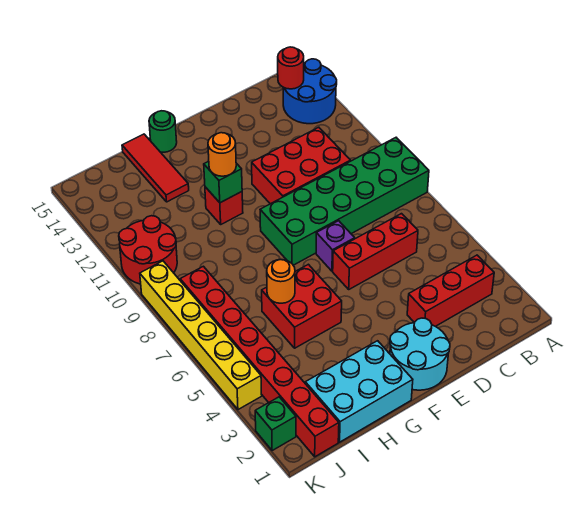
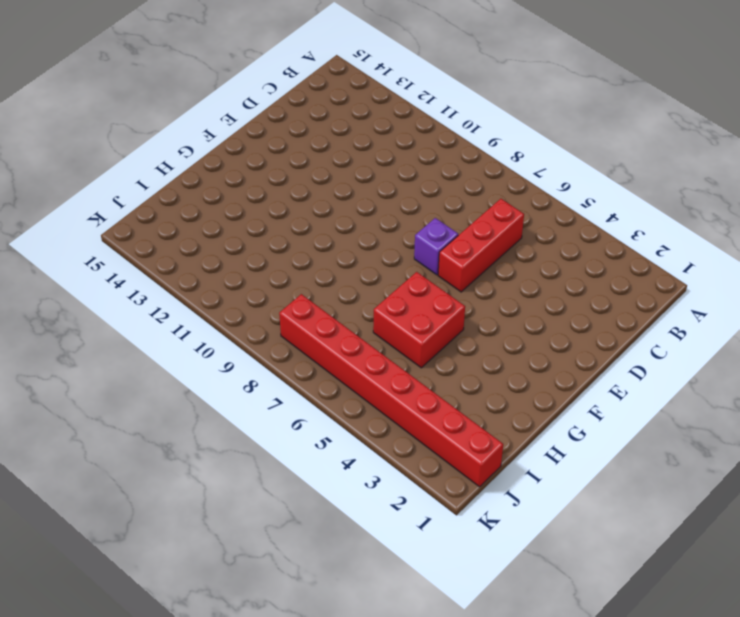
none -> green 2x6 brick [260,138,429,265]
none -> blue 2x2 round brick [283,59,337,124]
none -> red 1x3 brick [407,255,494,326]

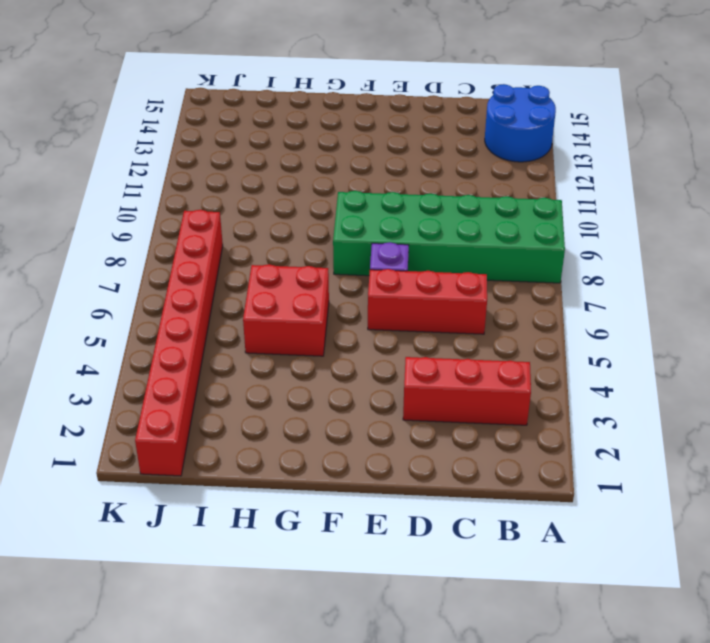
none -> red 2x3 brick [252,127,351,204]
none -> cyan 2x2 round brick [390,318,450,390]
none -> cyan 2x3 brick [305,341,413,442]

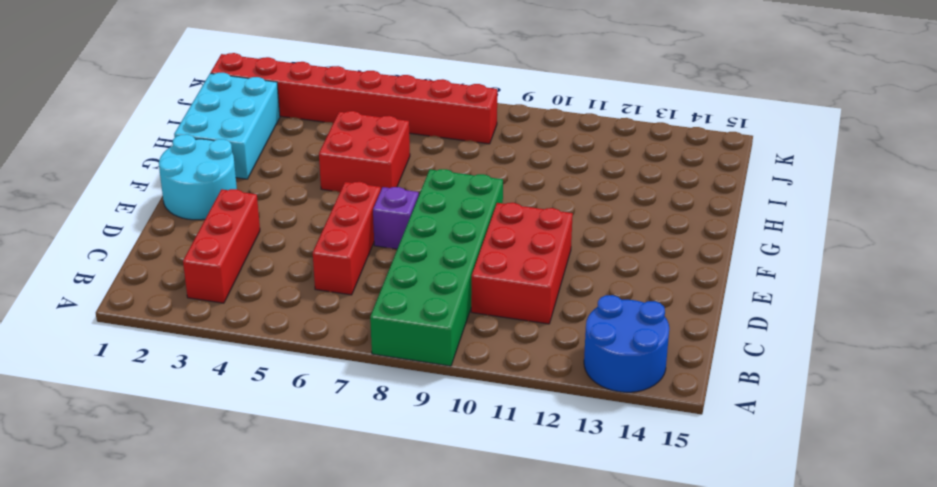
none -> red 1x1 brick [205,187,243,224]
none -> green 1x1 round brick [149,111,177,152]
none -> red 1x3 tile [122,134,189,202]

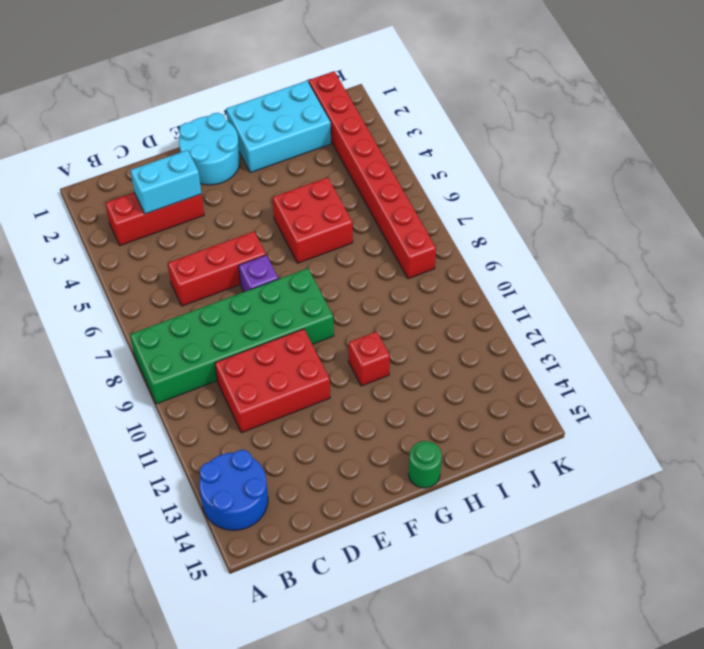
cyan 1x2 brick [130,150,201,214] -> none
none -> red 1x3 tile [122,134,189,202]
none -> red 2x2 round brick [119,216,177,284]
none -> green 1x1 brick [255,397,296,451]

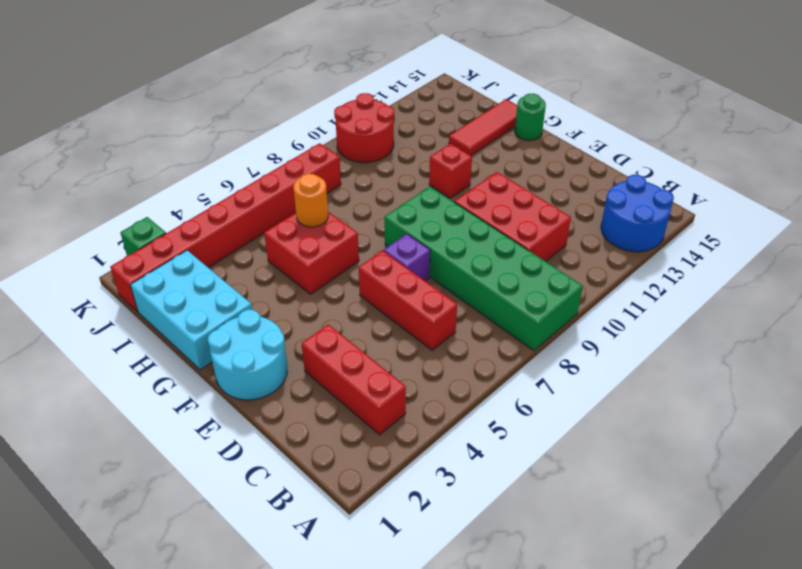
none -> yellow 1x6 brick [140,261,262,410]
none -> red 1x1 round brick [278,47,304,89]
none -> green 1x1 brick [204,161,242,203]

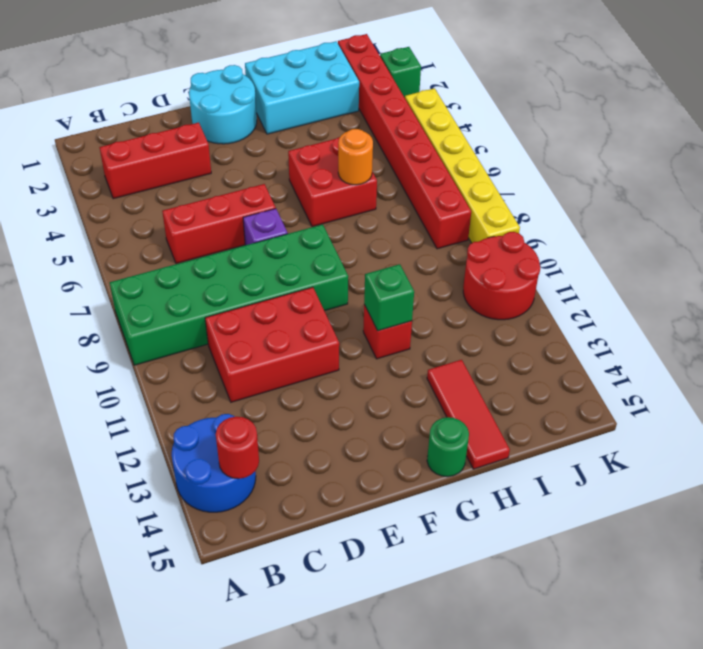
none -> orange 1x1 round brick [208,133,236,176]

